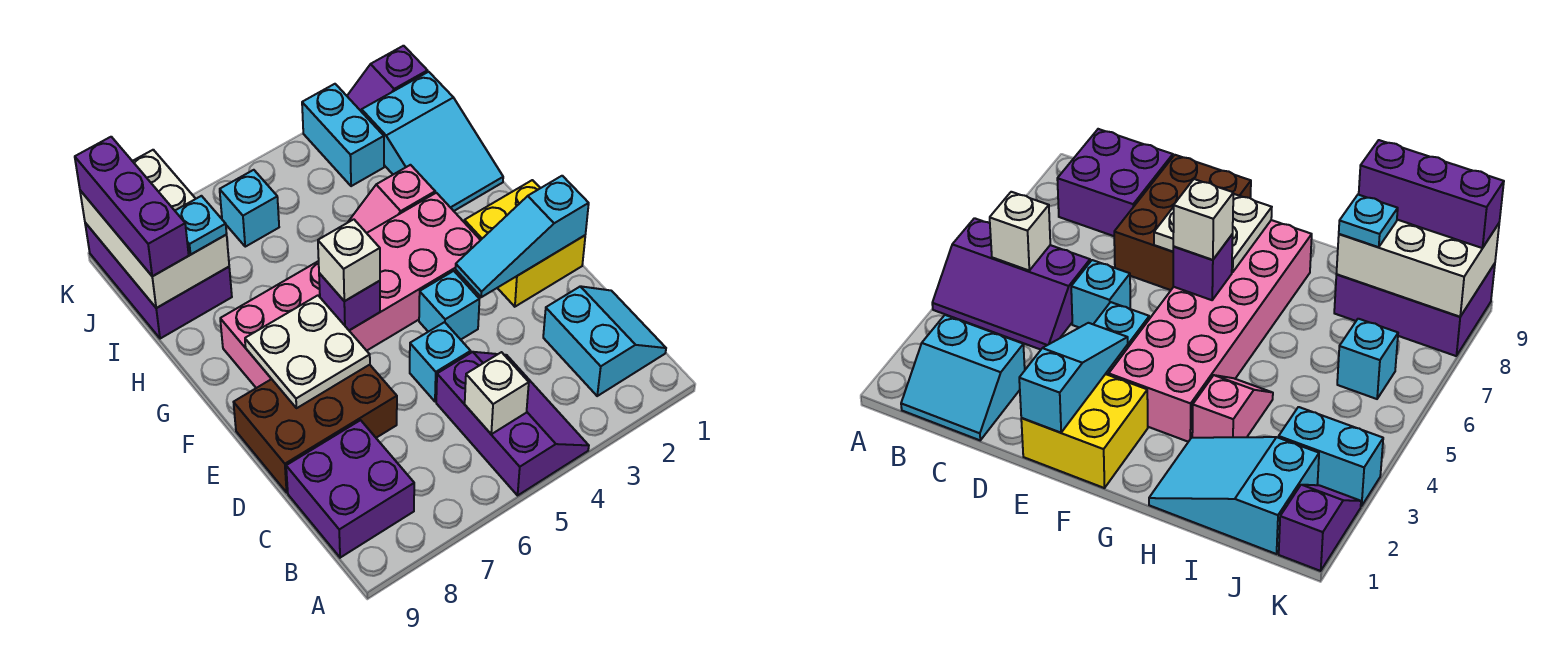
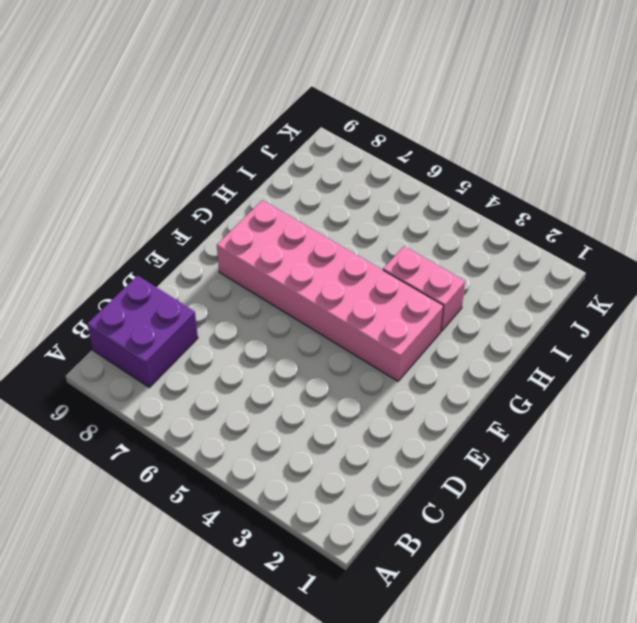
pink 1x2 brick [383,246,465,331] -> pink 1x2 slope [348,165,435,233]
none -> purple 2x3 slope [436,352,589,495]
none -> cyan 2x2 slope [543,286,666,396]
none -> cyan 1x1 brick [410,322,471,402]

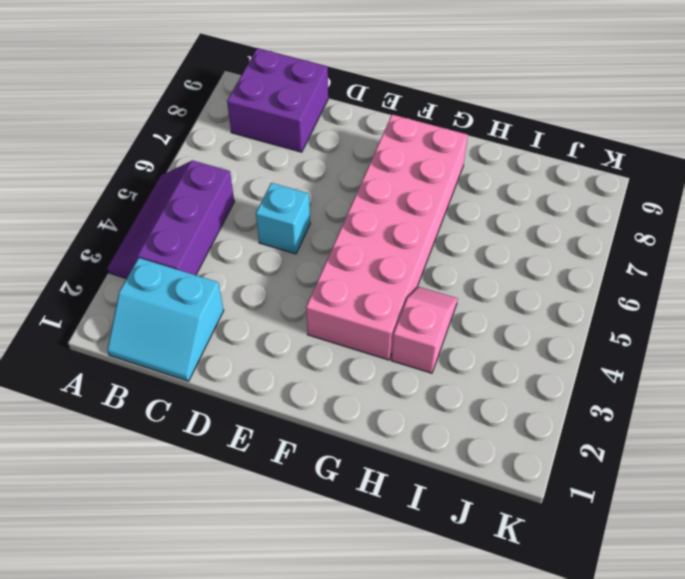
purple 2x3 slope [108,160,234,279] -> purple 2x3 slope turned to [436,352,589,495]
none -> brown 2x3 brick [234,365,397,492]
none -> yellow 2x2 brick [464,180,585,307]
none -> cyan 1x1 brick [419,271,479,340]

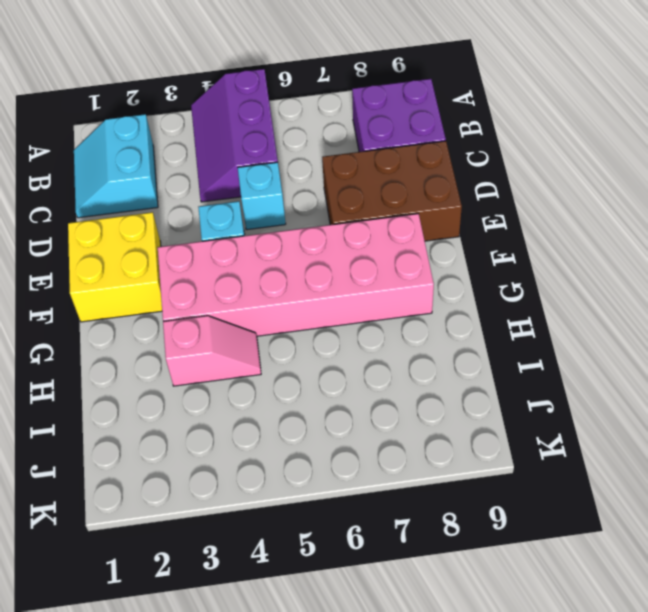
none -> cyan 2x3 slope [362,72,503,211]
none -> purple 2x3 brick [85,223,232,339]
none -> cyan 1x2 brick [302,84,384,186]

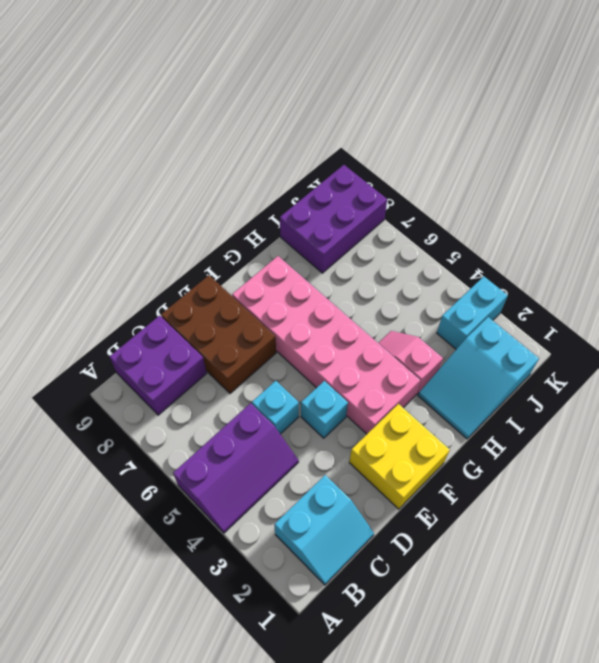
none -> cyan 1x1 brick [220,170,279,247]
none -> purple 1x2 slope [347,46,428,112]
none -> white 1x1 brick [465,352,529,434]

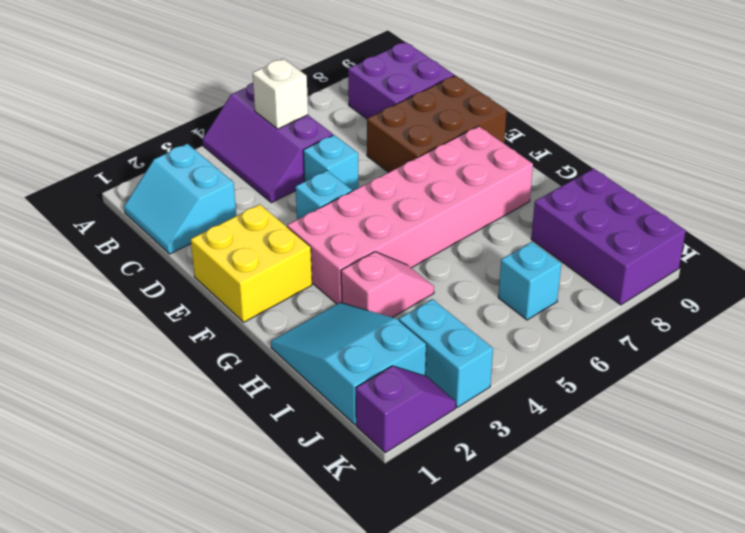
none -> cyan 1x3 slope [456,176,589,297]
none -> white 2x2 plate [245,295,370,408]
none -> purple 1x1 brick [319,273,380,330]

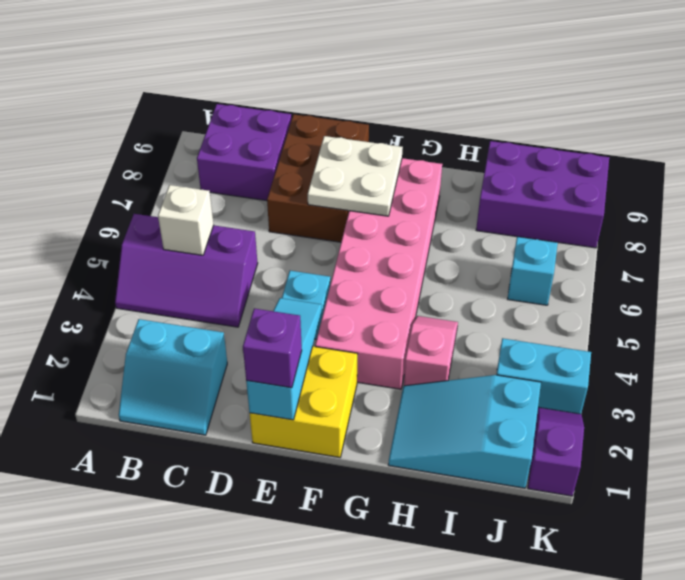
purple 1x1 brick [243,308,302,388] -> purple 1x1 brick moved to [319,273,380,330]
none -> cyan 1x1 brick [410,322,471,402]
none -> white 2x3 brick [80,150,229,308]
none -> white 1x1 brick [318,219,380,301]

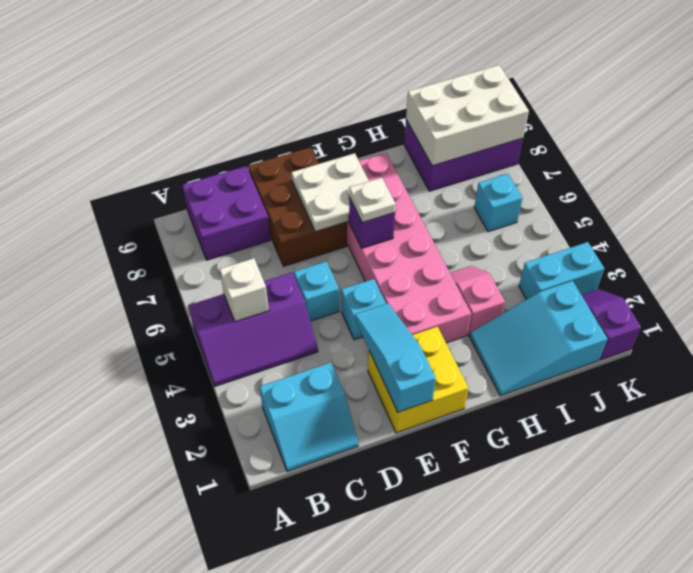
white 1x1 plate [349,178,396,223] -> white 1x1 brick [318,219,380,301]
none -> cyan 1x1 plate [175,196,227,254]
none -> purple 1x3 brick [75,137,189,276]

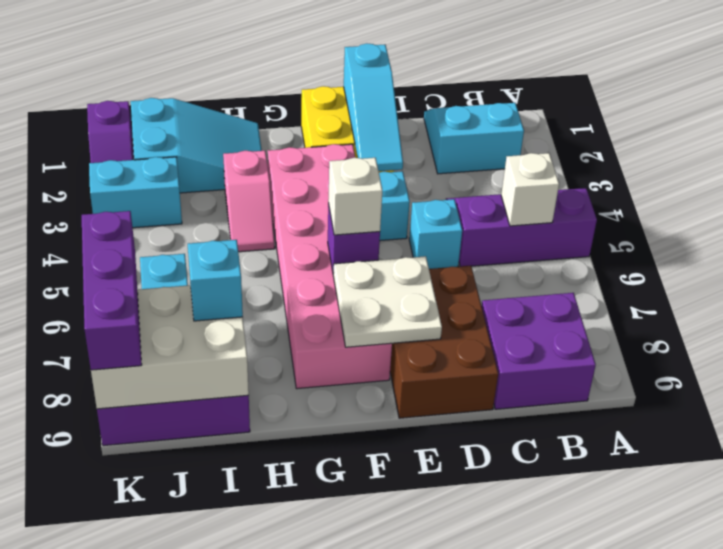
cyan 1x1 brick [188,240,243,321] -> cyan 1x1 plate [175,196,227,254]
purple 1x3 brick [82,211,142,370] -> purple 1x3 brick turned to [75,137,189,276]

